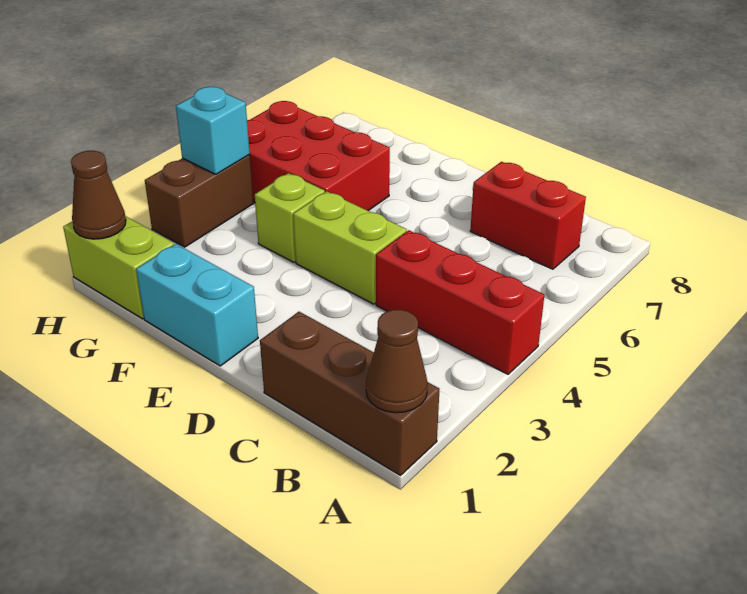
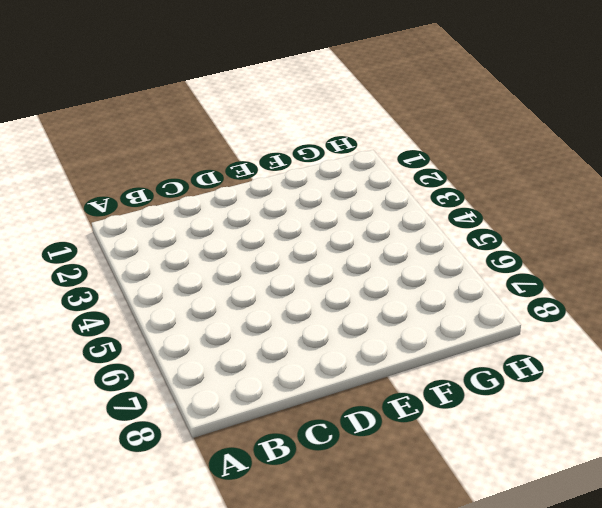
none -> brown 1x3 brick [260,312,440,475]
none -> red 1x3 brick [376,230,544,374]
none -> red 1x2 brick [470,162,586,269]

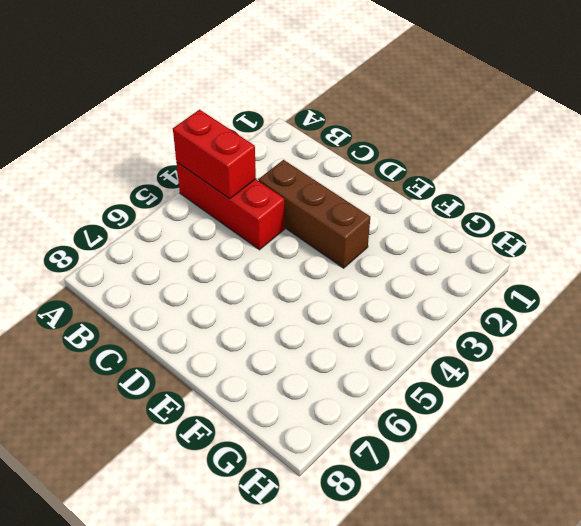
red 1x2 brick [173,110,256,199] -> red 1x2 brick moved to [470,162,586,269]
brown 1x3 brick [258,160,370,268] -> brown 1x3 brick moved to [260,312,440,475]
none -> lime 1x2 brick [293,191,407,304]
none -> cyan 1x2 brick [136,244,258,366]
none -> lime 1x1 brick [255,173,325,262]

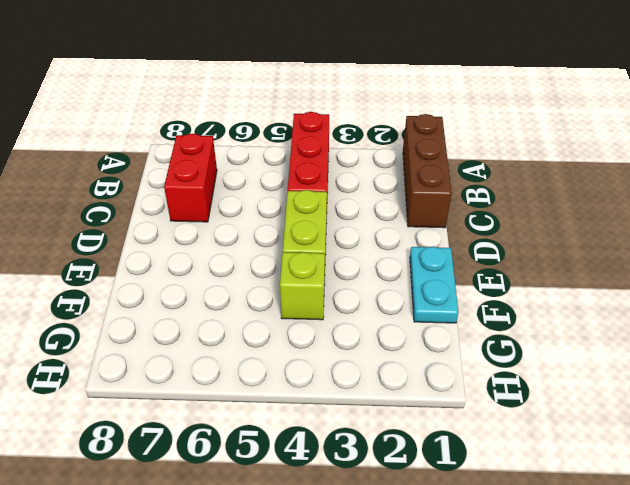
cyan 1x2 plate [410,247,458,323] -> cyan 1x2 brick [136,244,258,366]
none -> red 2x3 brick [247,101,390,211]
none -> lime 1x2 brick [63,216,174,319]
none -> brown 1x2 brick [145,155,254,247]

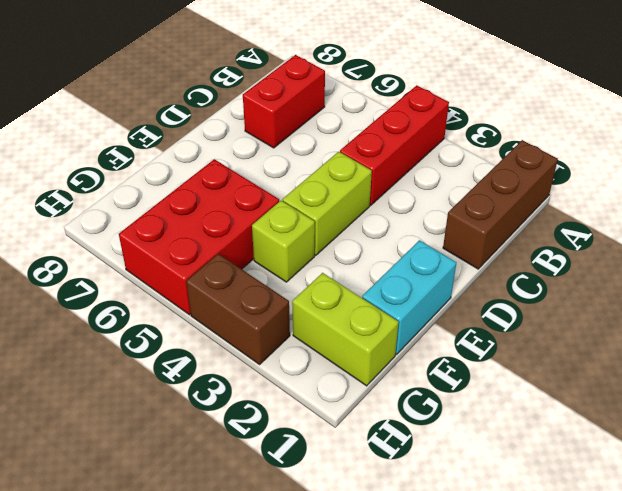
lime 1x2 brick [292,273,399,386] -> lime 1x2 brick turned to [63,216,174,319]
none -> brown 1x1 cone [366,310,428,413]
none -> brown 1x1 cone [71,151,126,239]
none -> cyan 1x1 brick [176,87,250,174]

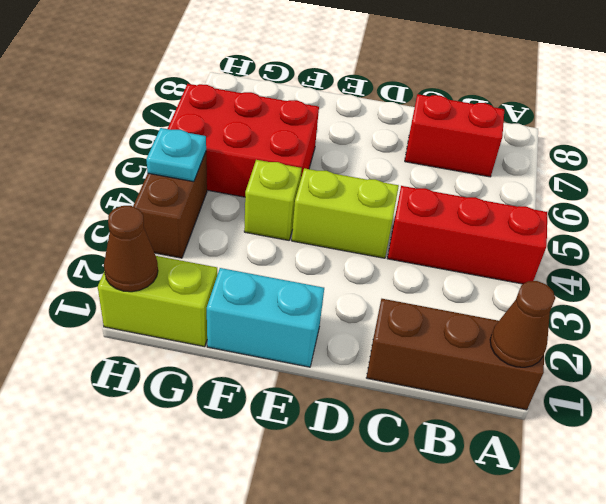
cyan 1x1 plate [146,128,206,182] -> cyan 1x1 brick [176,87,250,174]

